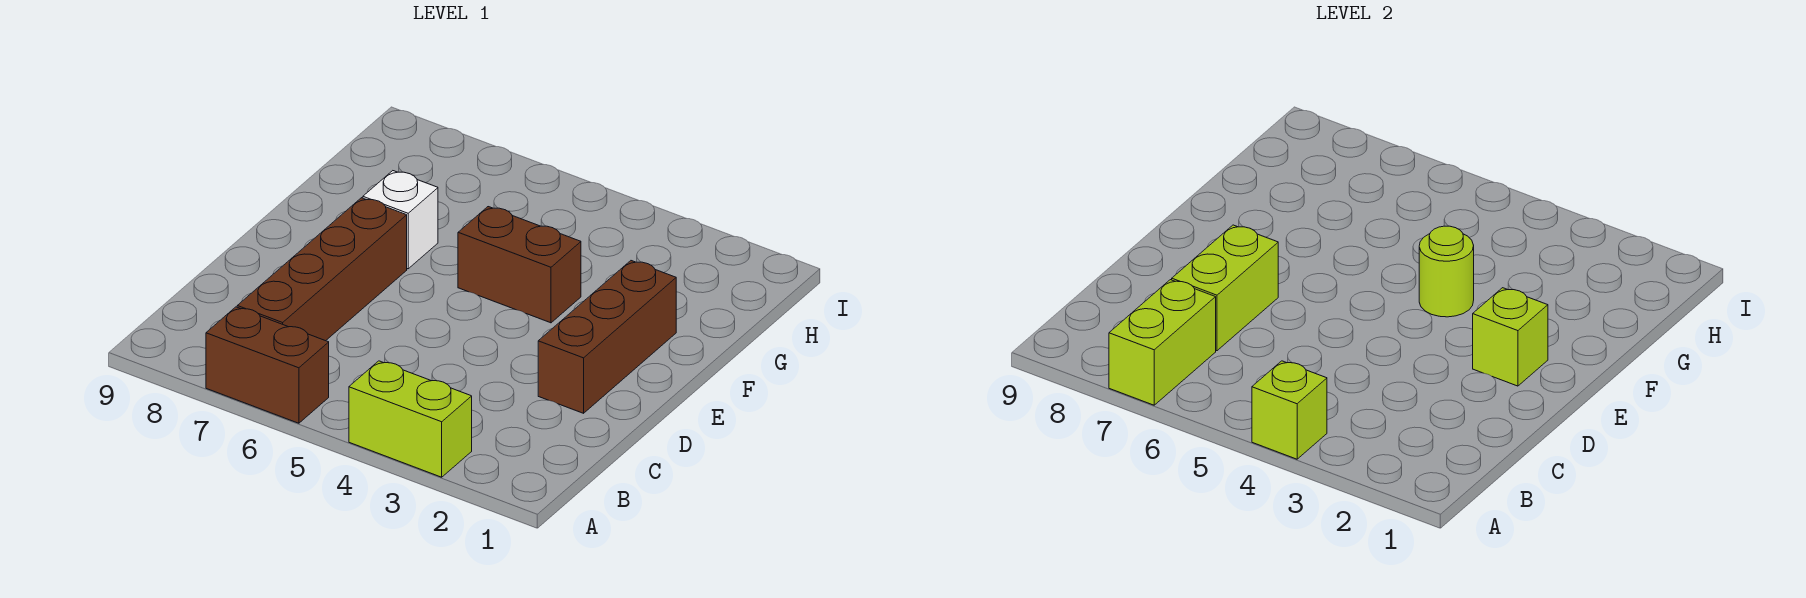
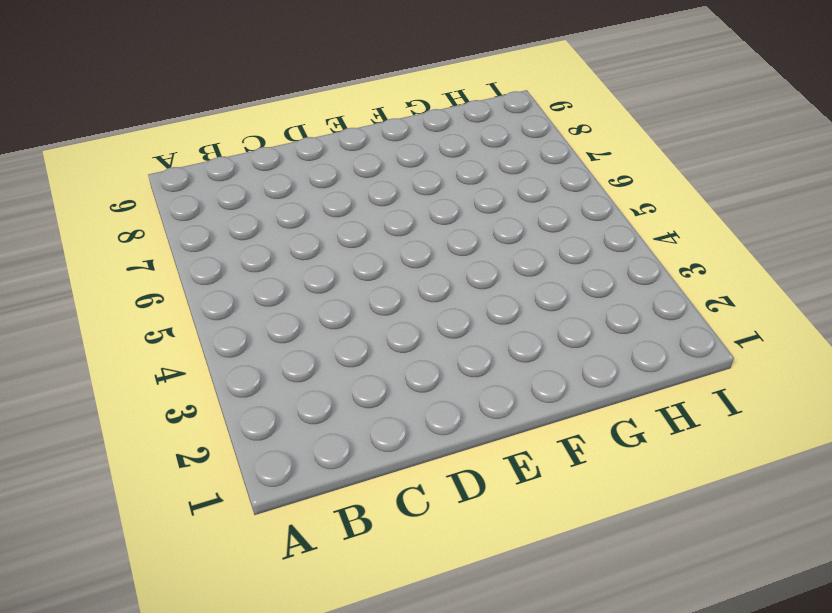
none -> lime 1x2 brick [349,361,472,477]
none -> brown 1x2 brick [206,307,329,423]

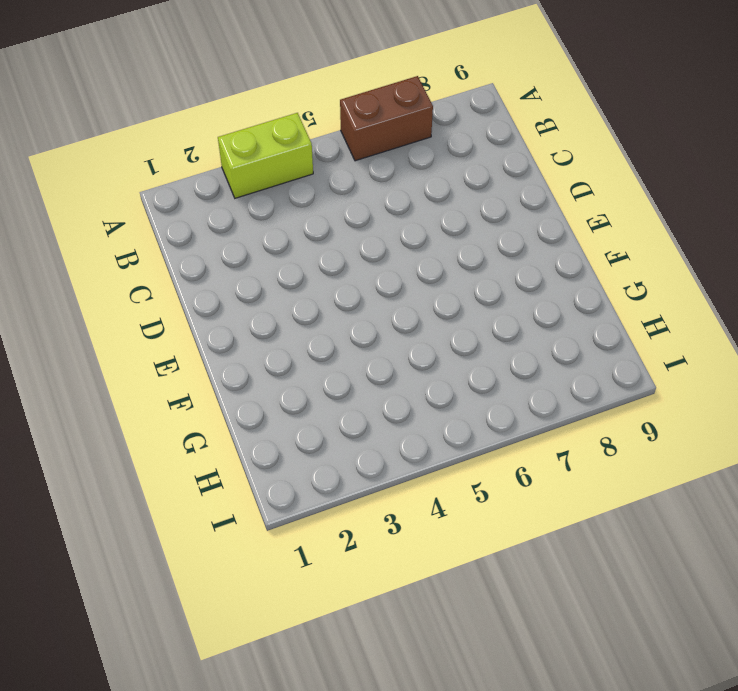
none -> brown 1x4 brick [237,198,407,341]
none -> brown 1x3 brick [538,261,676,413]

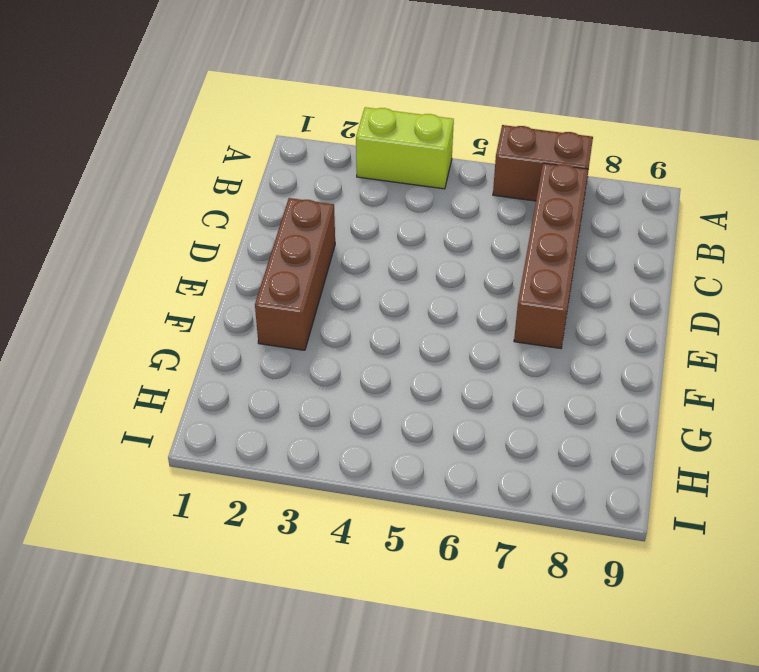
none -> brown 1x2 brick [458,207,581,323]
none -> white 1x1 brick [363,171,438,269]

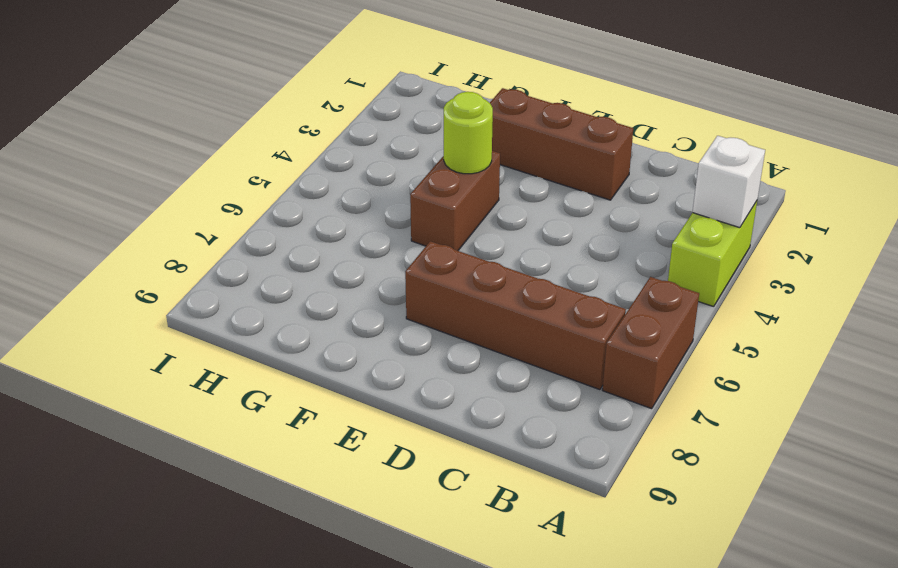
white 1x1 brick [692,136,765,228] -> white 1x1 brick moved to [363,171,438,269]
none -> lime 1x1 brick [1252,361,1327,459]
none -> lime 1x2 brick [1109,280,1216,405]

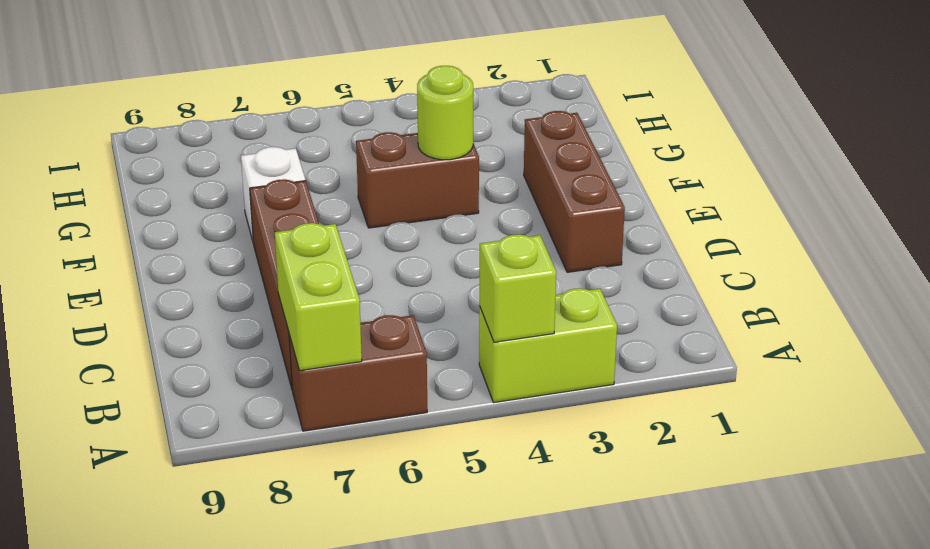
none -> lime 1x2 brick [1172,225,1278,351]
none -> lime 1x1 brick [1473,288,1548,386]

